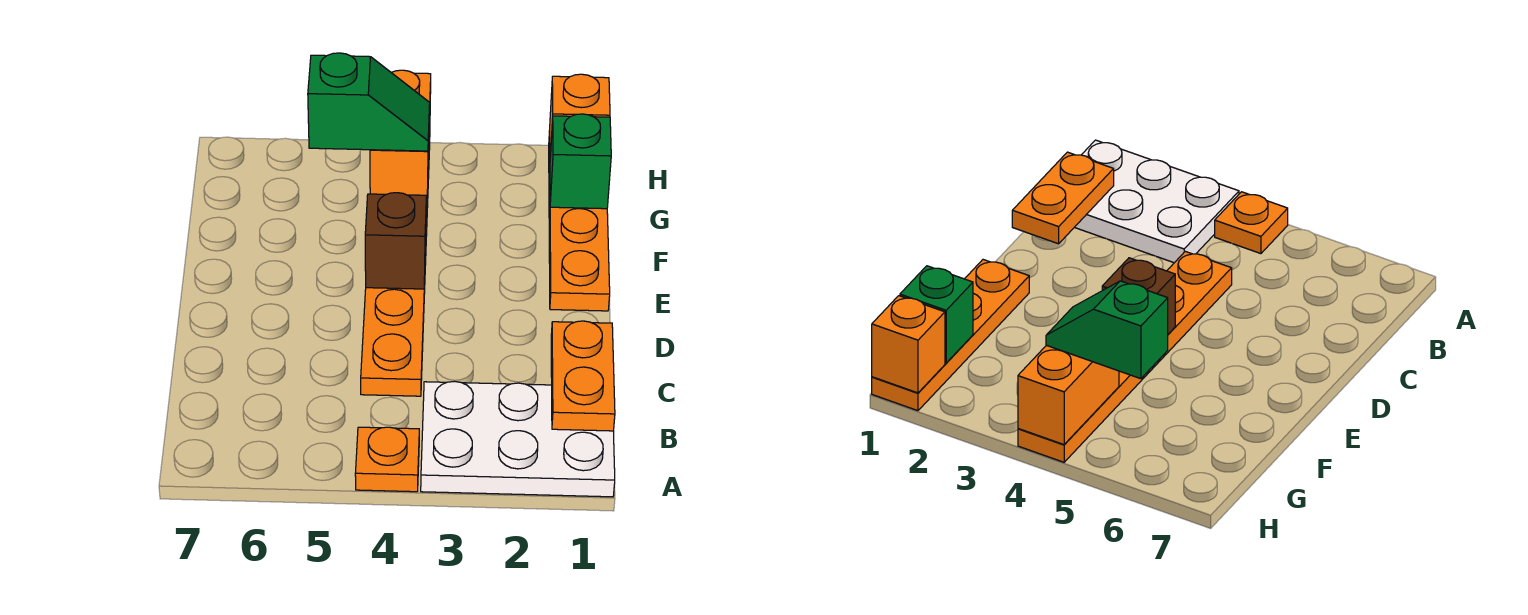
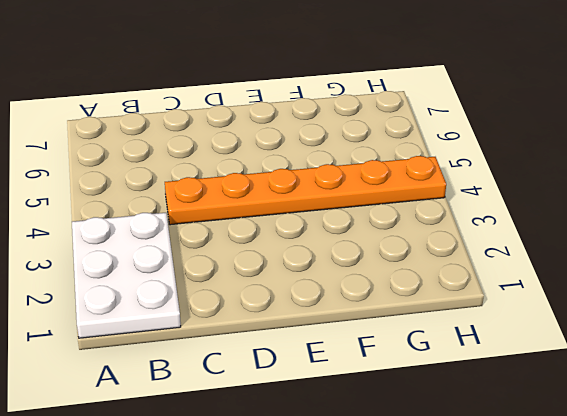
none -> orange 1x1 plate [355,427,419,492]
none -> orange 1x4 plate [549,131,610,311]

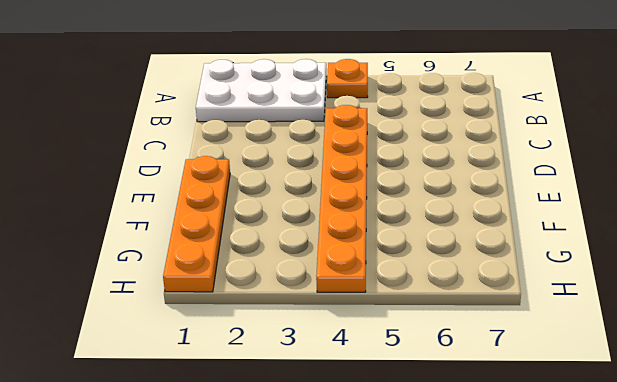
none -> orange 1x2 plate [551,321,615,431]
none -> brown 1x1 brick [365,193,426,289]

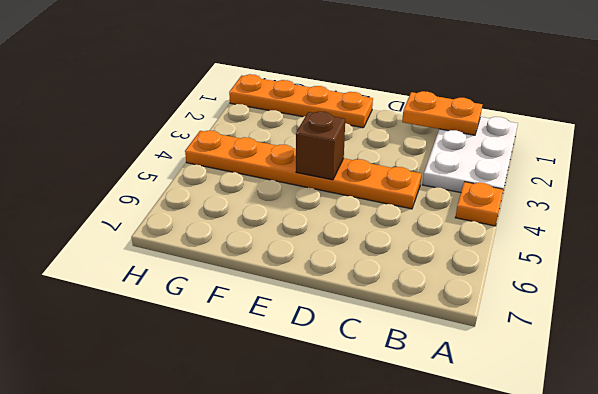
none -> green 1x1 brick [550,114,611,209]
none -> orange 1x2 brick [370,70,431,204]

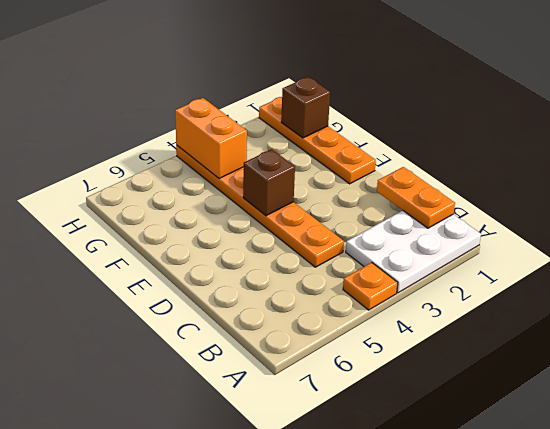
brown 1x1 brick [281,77,330,138] -> green 1x1 brick [550,114,611,209]
none -> orange 1x1 brick [550,74,610,157]
none -> green 1x2 slope [308,53,430,151]

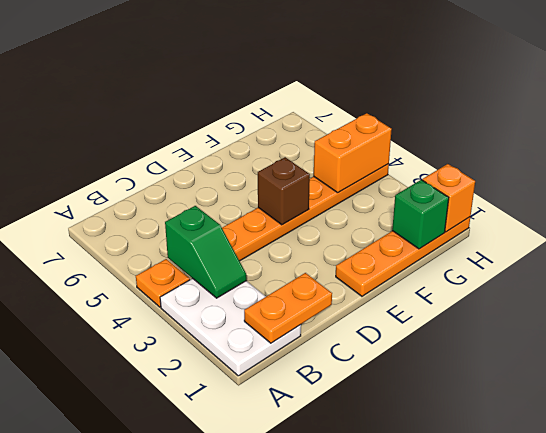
green 1x2 slope [165,206,247,298] -> green 1x2 slope moved to [308,53,430,151]

